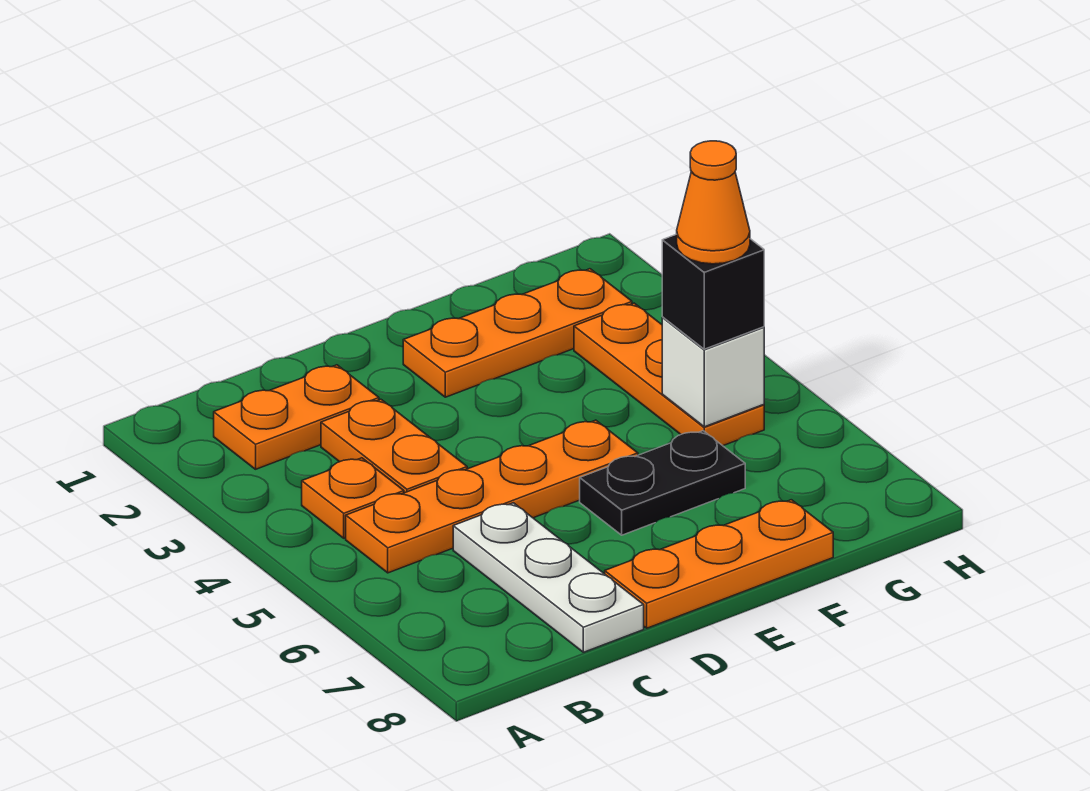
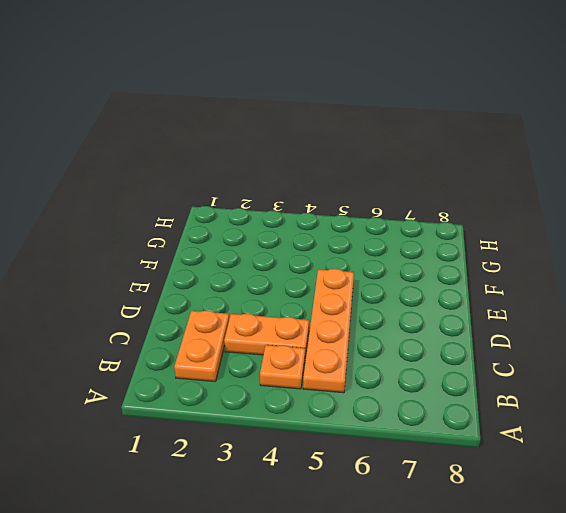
none -> white 1x3 plate [453,503,644,652]
none -> orange 1x3 plate [605,500,833,628]
none -> orange 1x3 plate [403,269,632,397]

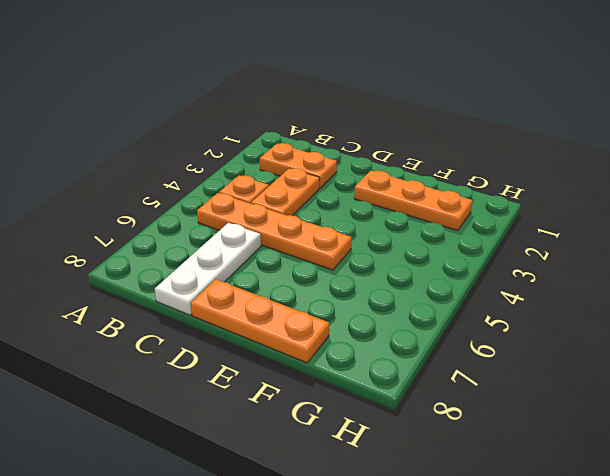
none -> black 1x2 plate [580,431,745,535]
none -> orange 1x3 plate [574,303,764,446]
none -> white 1x1 brick [662,317,764,427]

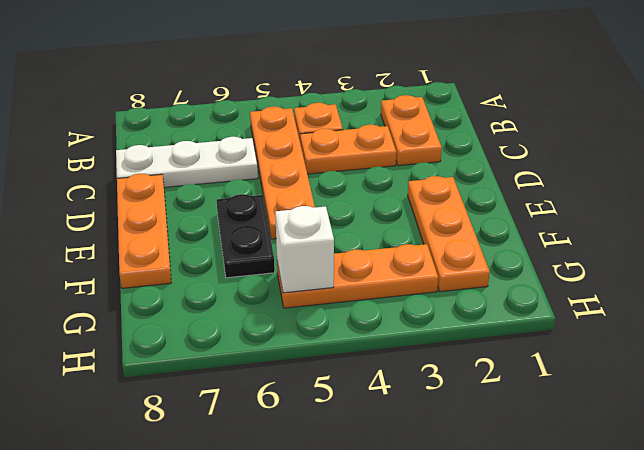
none -> black 1x1 brick [662,234,764,349]
none -> orange 1x1 cone [677,141,750,264]

